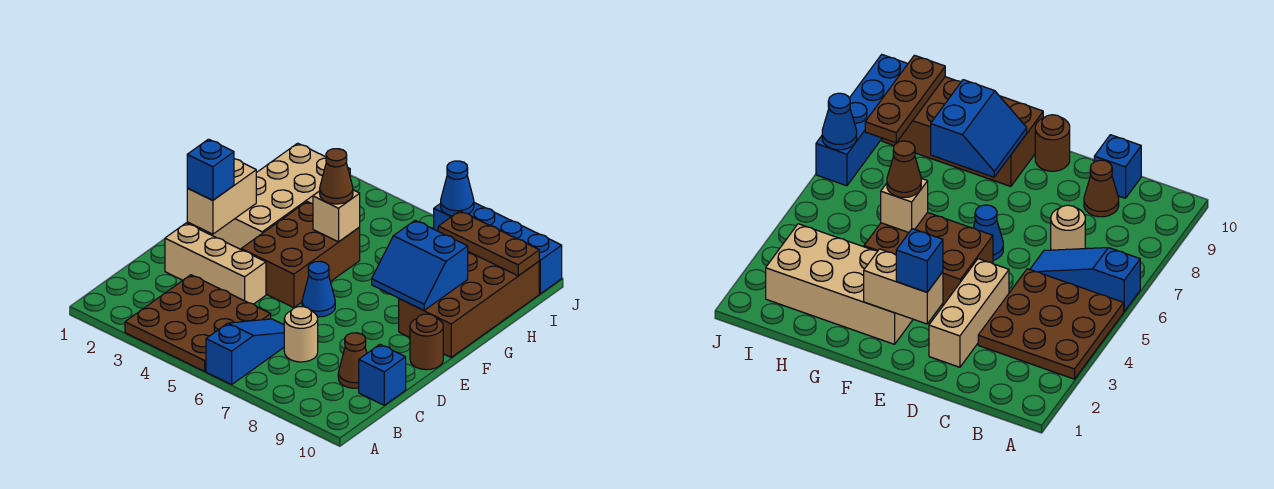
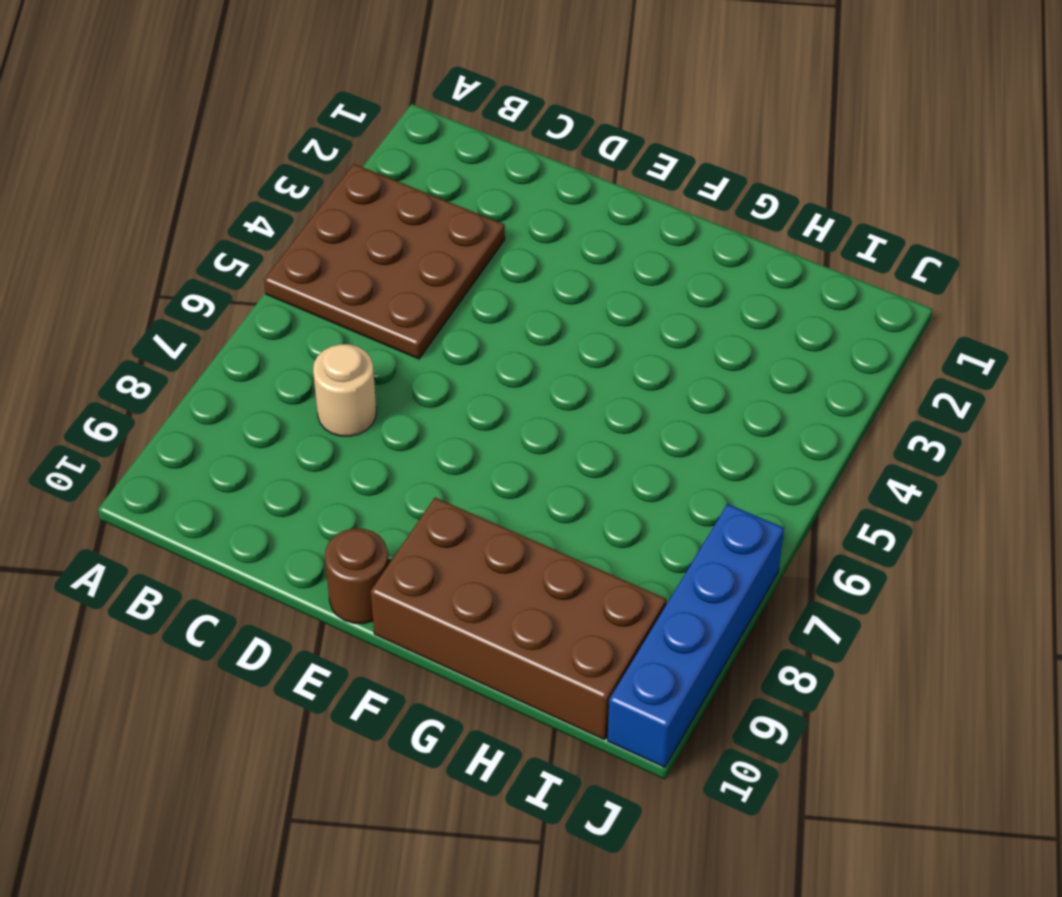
none -> blue 1x3 slope [206,319,284,384]
none -> brown 1x1 cone [338,333,367,388]
none -> blue 1x1 brick [359,345,406,405]

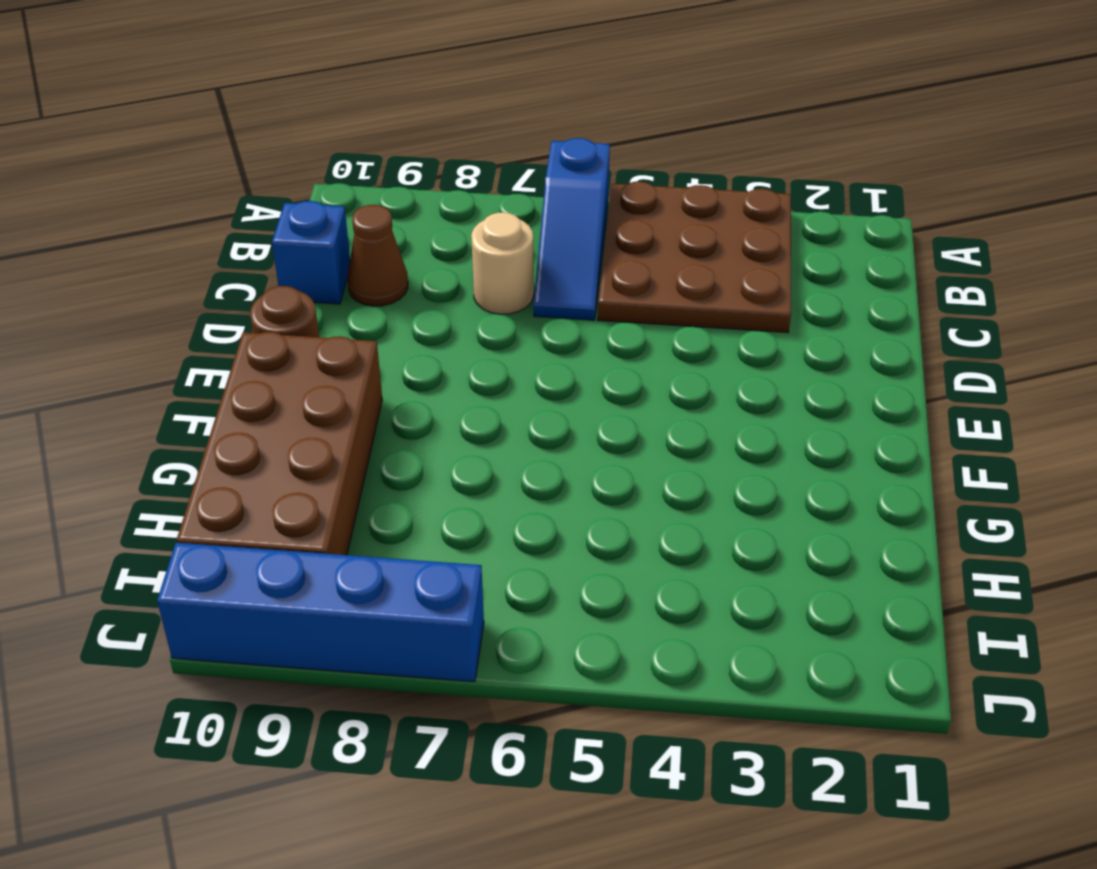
none -> tan 1x3 brick [165,223,266,304]
none -> brown 2x3 brick [241,202,360,308]
none -> blue 1x1 cone [302,261,335,317]

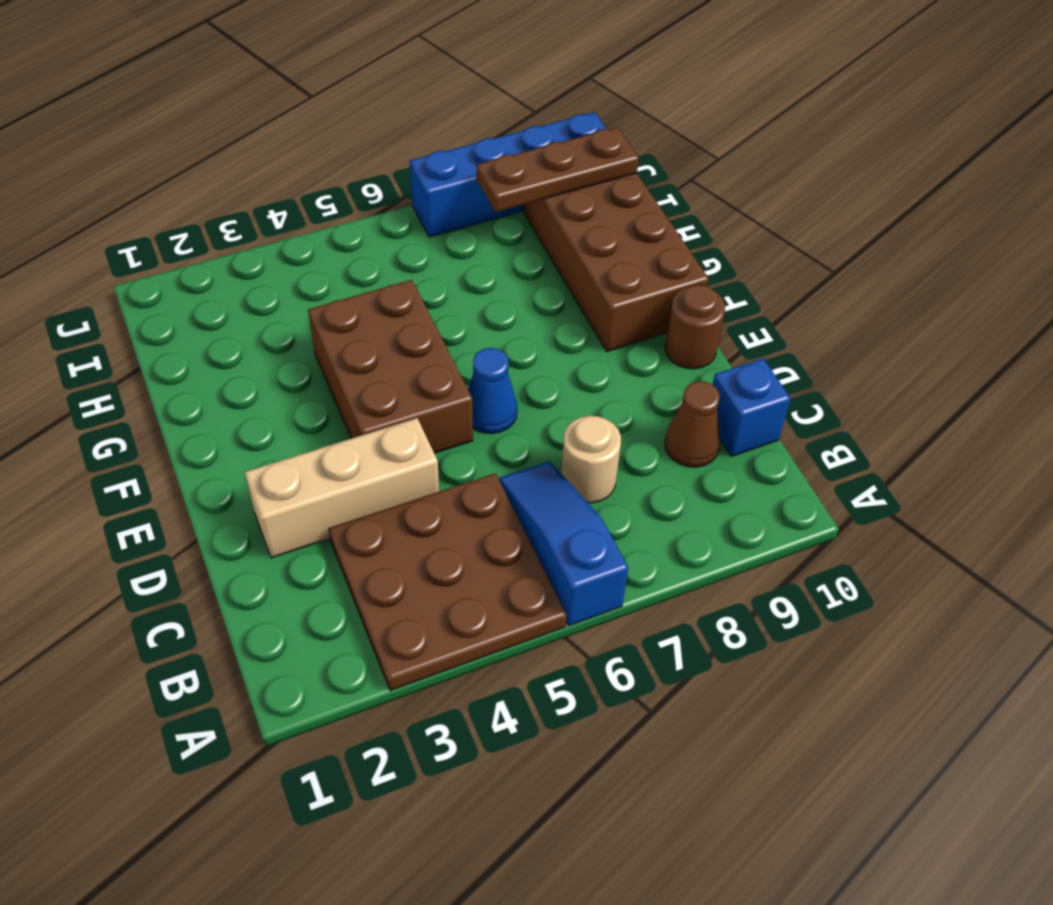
none -> tan 2x4 brick [210,143,350,249]
none -> tan 1x2 brick [187,159,256,234]
none -> blue 2x2 slope [372,220,468,310]

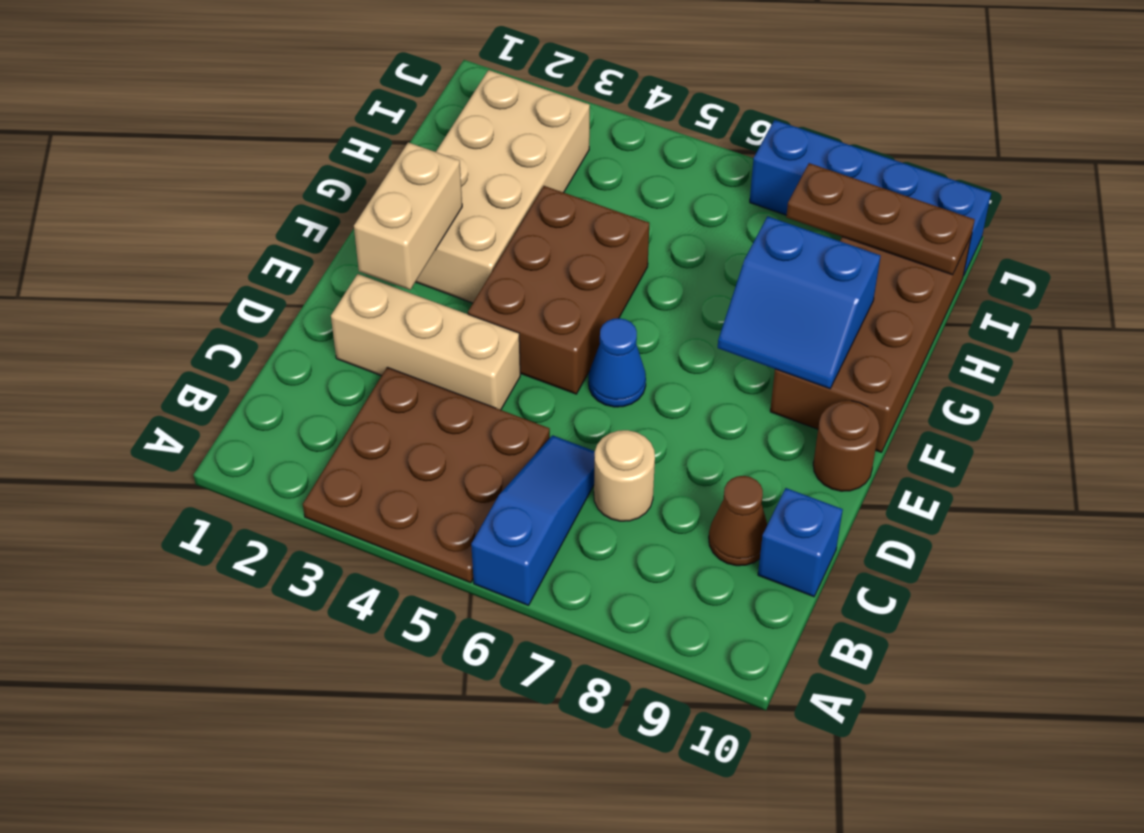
none -> tan 1x1 brick [313,190,360,242]
none -> blue 1x1 cone [441,161,474,216]
none -> blue 1x1 brick [187,139,234,200]

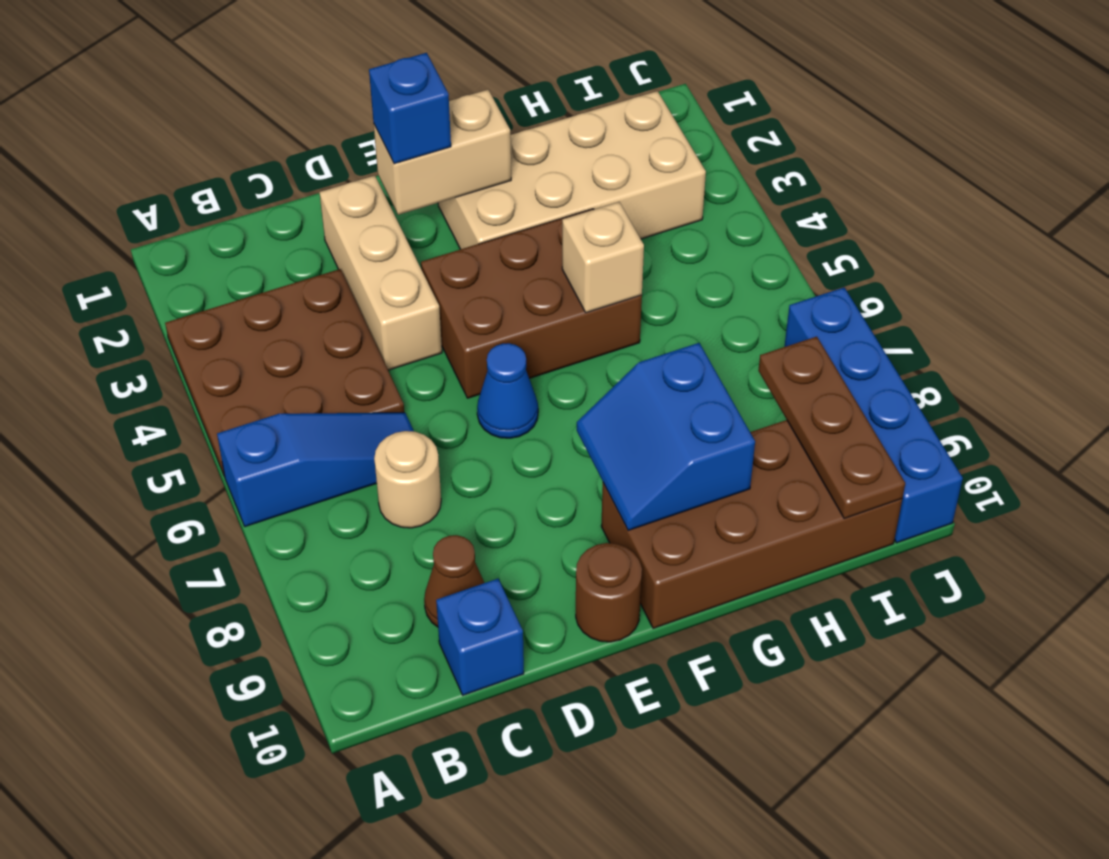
none -> blue 1x1 cone [441,161,474,216]
none -> brown 1x1 cone [320,149,353,204]

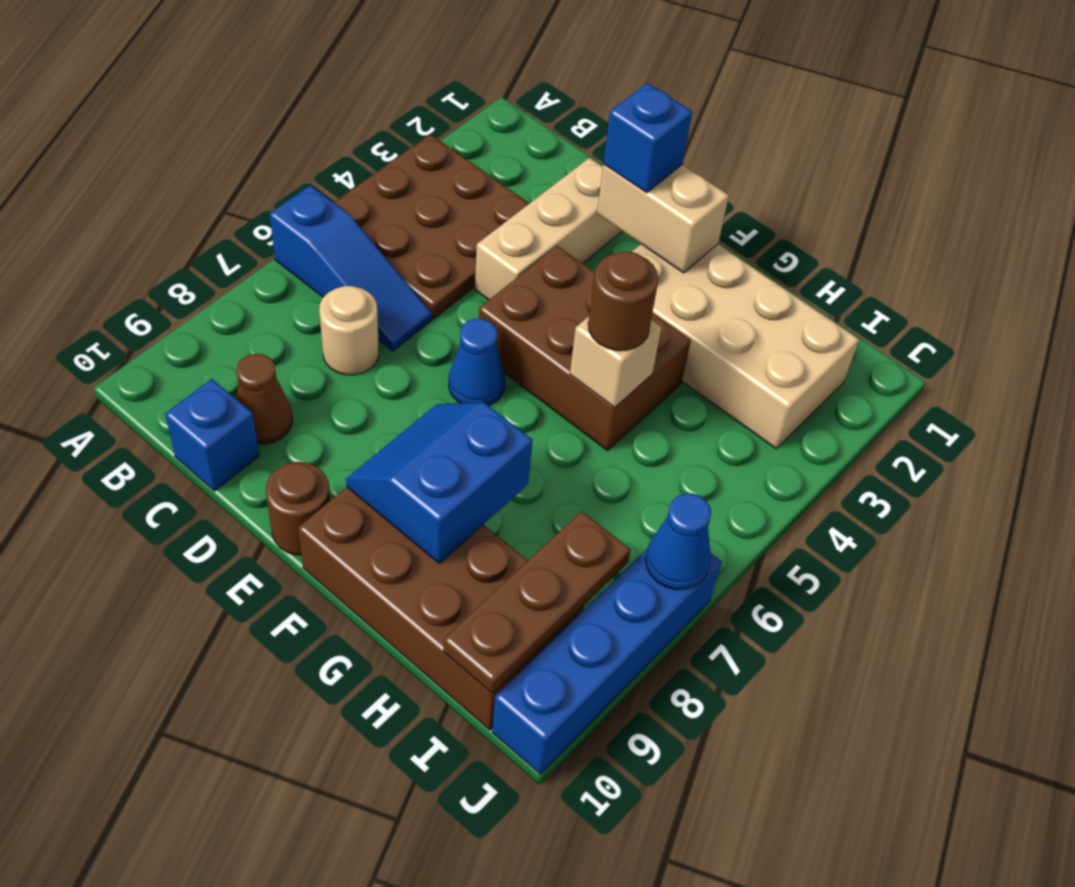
brown 1x1 round brick [588,251,658,351] -> brown 1x1 cone [320,149,353,204]

